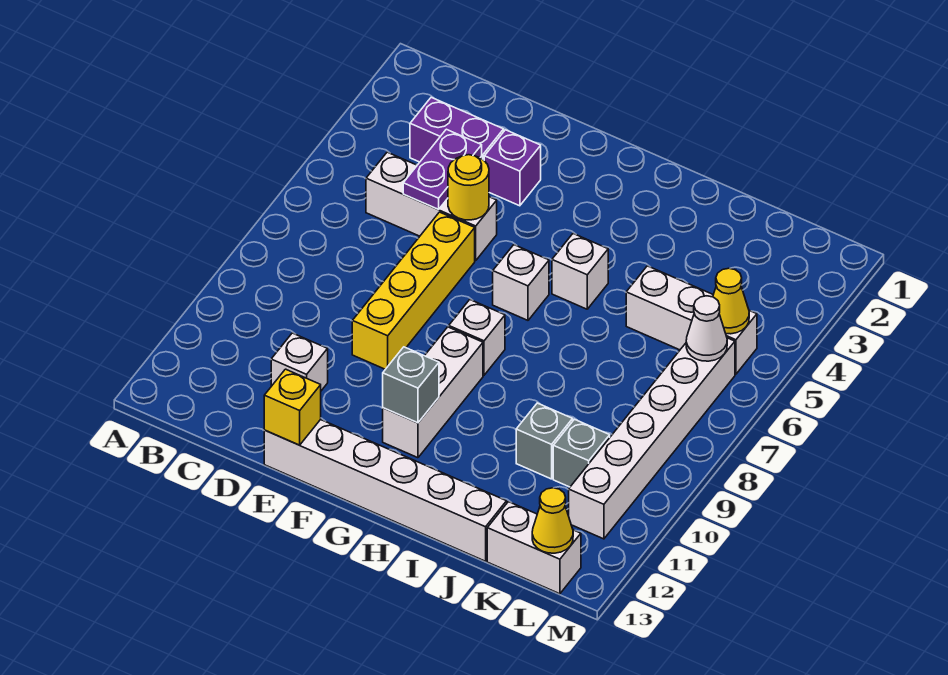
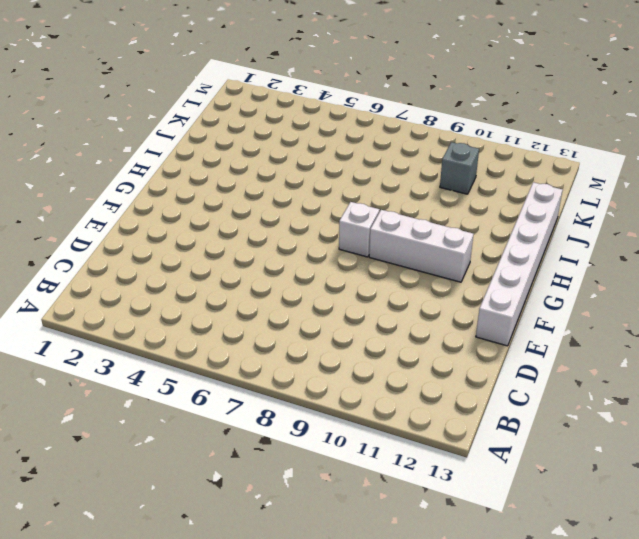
none -> purple 1x2 brick [410,97,504,162]
none -> white 1x3 brick [366,152,497,260]
none -> white 1x1 brick [271,333,328,391]

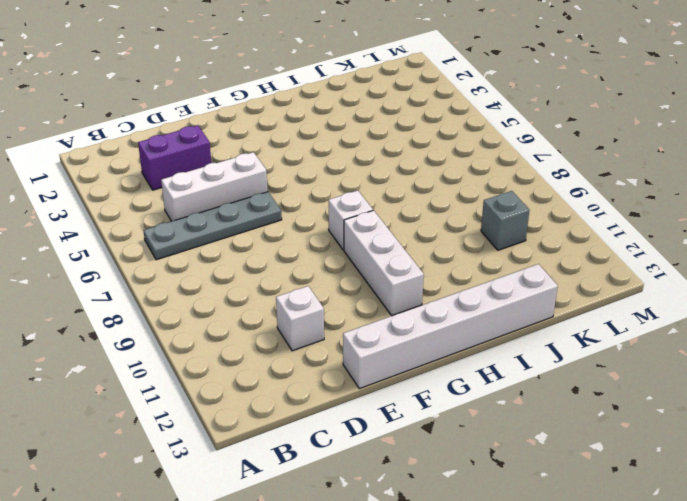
grey 1x4 plate [143,192,282,260] -> yellow 1x4 brick [352,212,475,369]
none -> purple 1x1 brick [484,130,541,206]
none -> white 1x1 brick [493,245,549,320]
none -> white 1x1 brick [552,234,608,309]

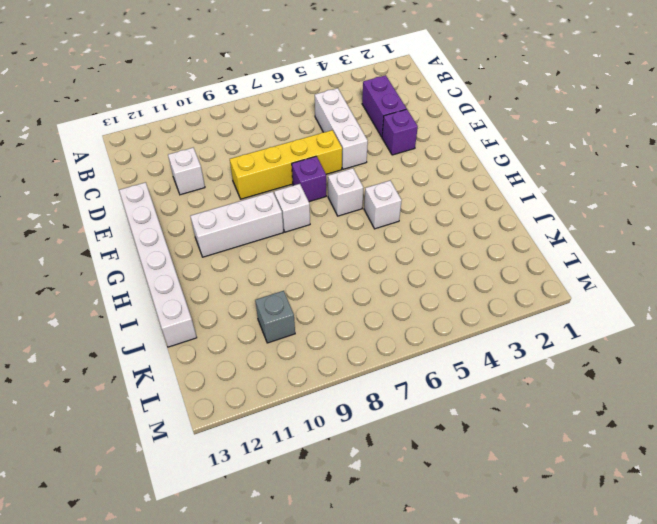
purple 1x1 brick [292,156,326,202] -> none
none -> white 1x3 brick [626,266,757,374]
none -> grey 1x1 brick [516,403,573,479]
none -> white 1x2 brick [487,502,581,594]

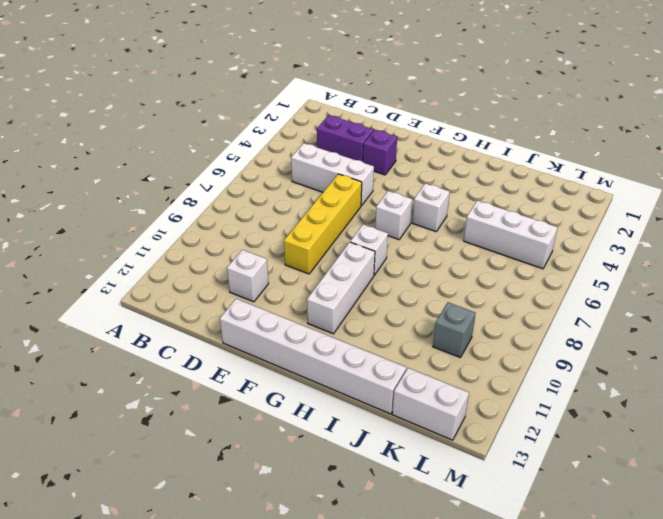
none -> grey 1x1 brick [516,403,573,479]
none -> white 1x6 brick [569,338,735,539]
none -> purple 1x2 plate [403,129,482,209]

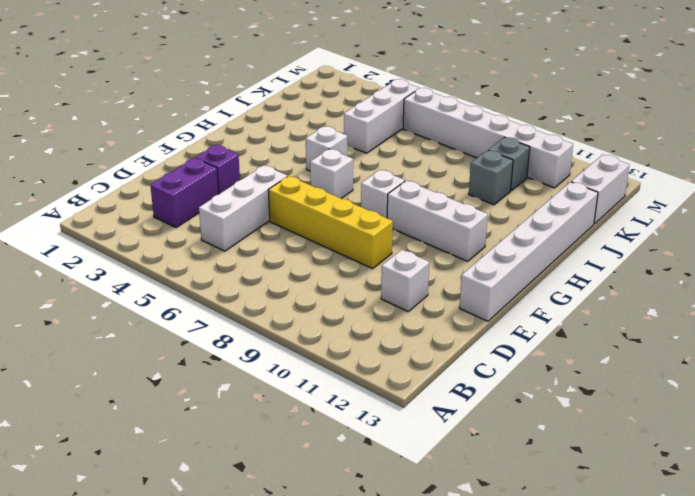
none -> purple 1x2 plate [403,129,482,209]
none -> yellow 1x1 round brick [448,155,489,220]
none -> yellow 1x1 brick [264,369,321,445]

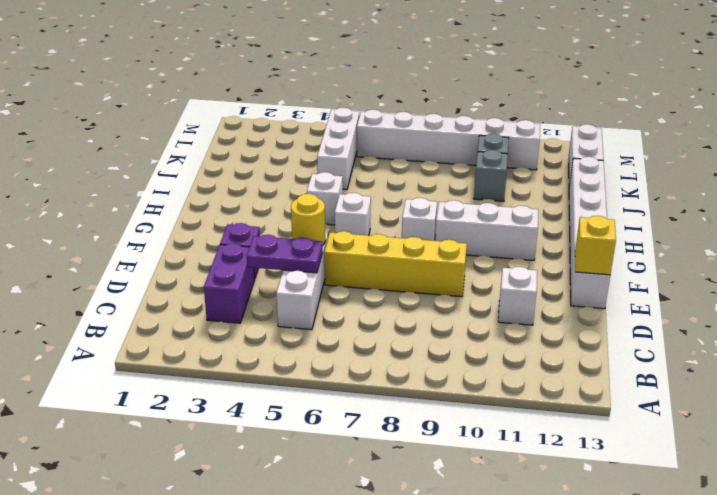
none -> grey 1x1 brick [383,347,439,423]
none -> yellow 1x1 cone [713,268,749,334]
none -> white 1x1 cone [686,296,727,361]

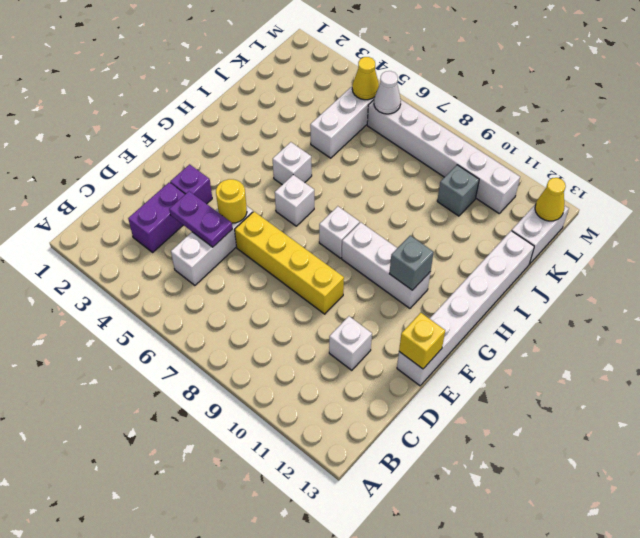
none -> grey 1x1 brick [516,403,573,479]

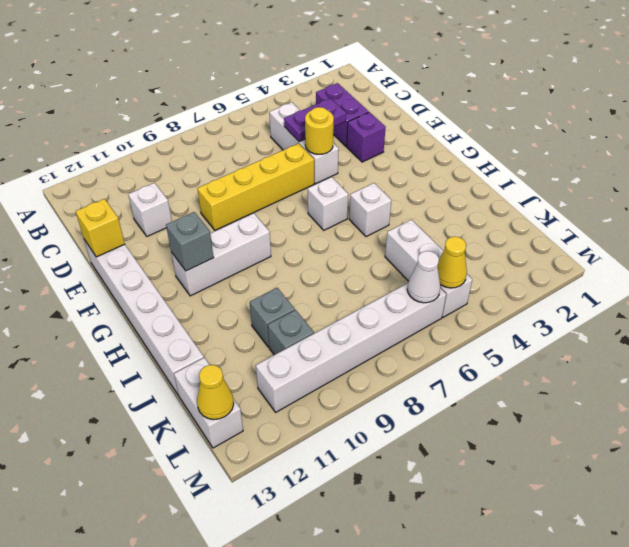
none -> white 1x1 brick [449,300,505,375]

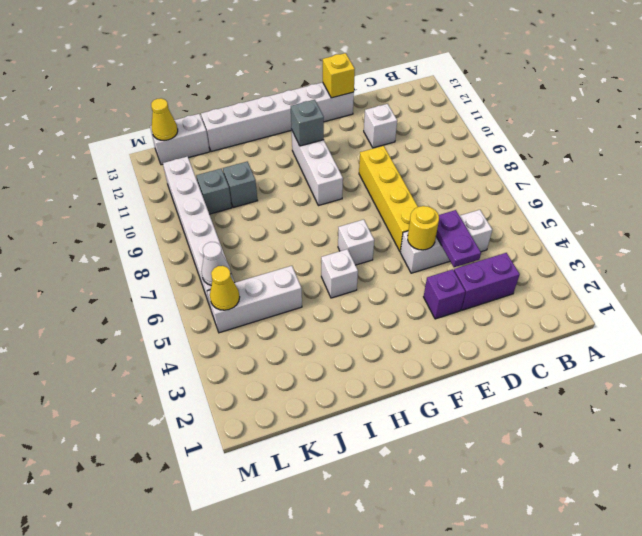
none -> white 1x1 brick [449,300,505,375]

